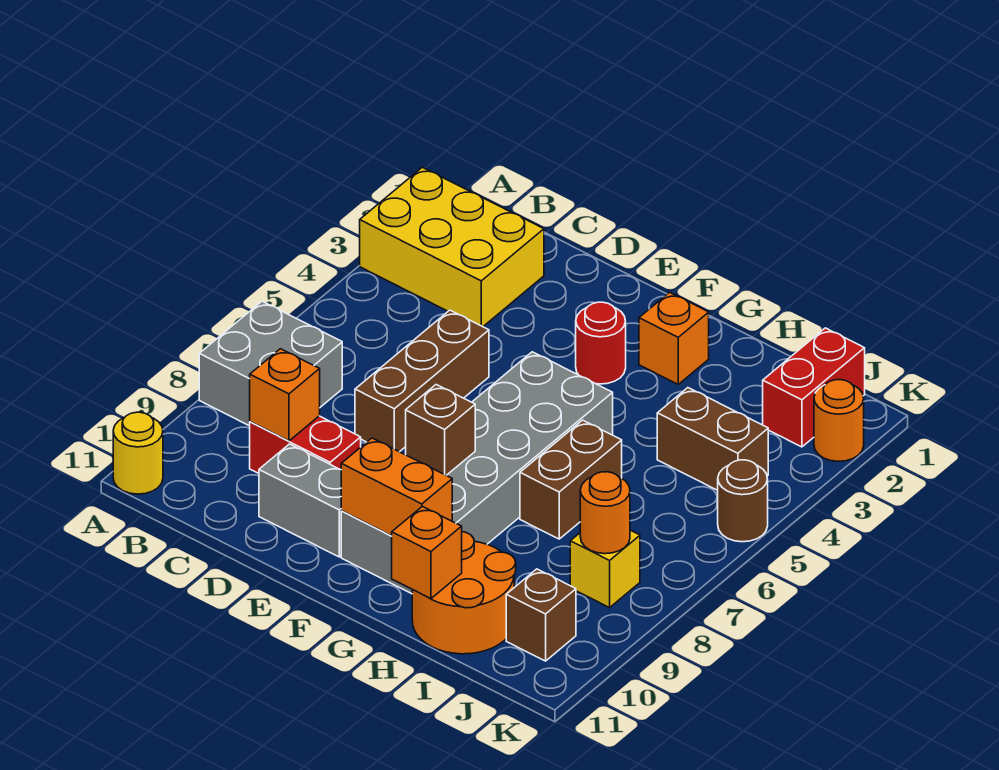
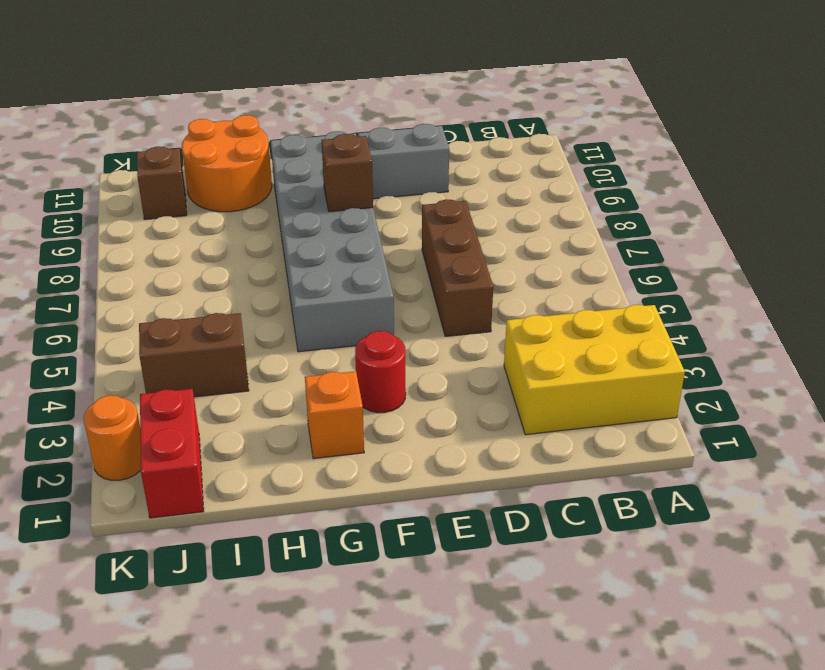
none -> grey 2x2 brick [199,301,342,426]
none -> yellow 1x1 round brick [113,412,163,494]
none -> red 1x2 brick [250,416,361,473]

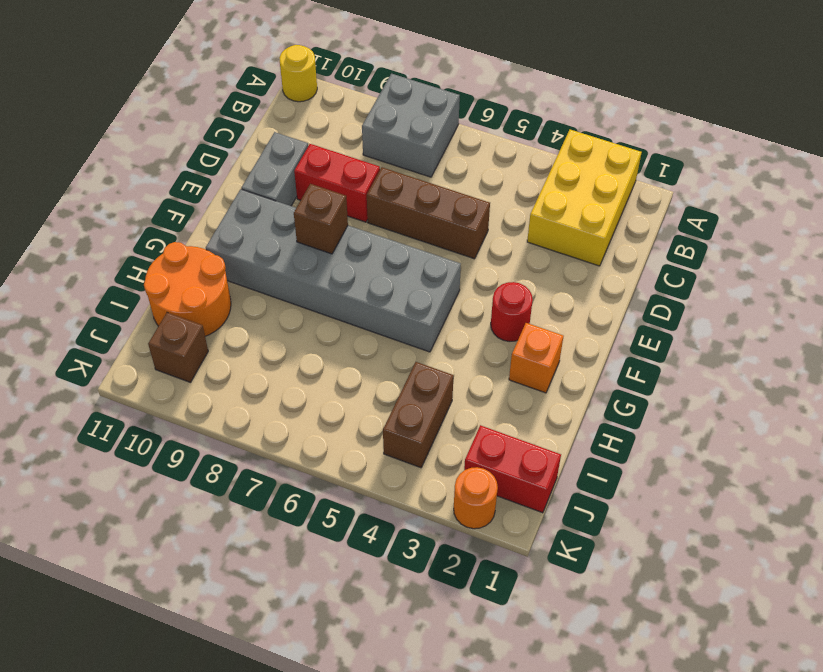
red 1x2 brick [294,144,380,222] -> red 1x2 brick turned to [250,416,361,473]
none -> brown 1x2 brick [520,420,622,539]
none -> yellow 1x1 brick [570,530,640,608]
none -> brown 1x1 round brick [718,460,768,542]

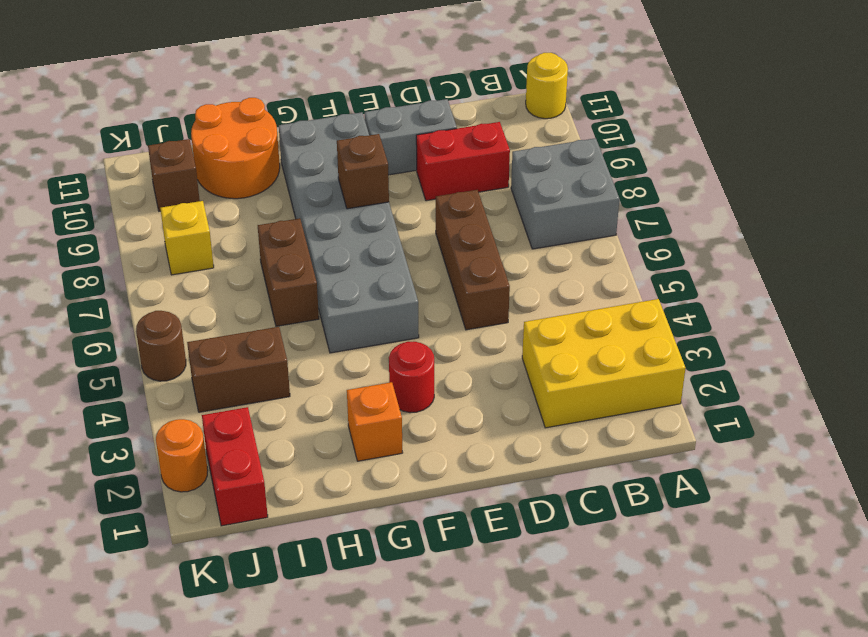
none -> orange 1x1 brick [250,349,320,441]
none -> orange 1x2 brick [341,438,452,536]
none -> orange 1x1 brick [392,506,462,599]

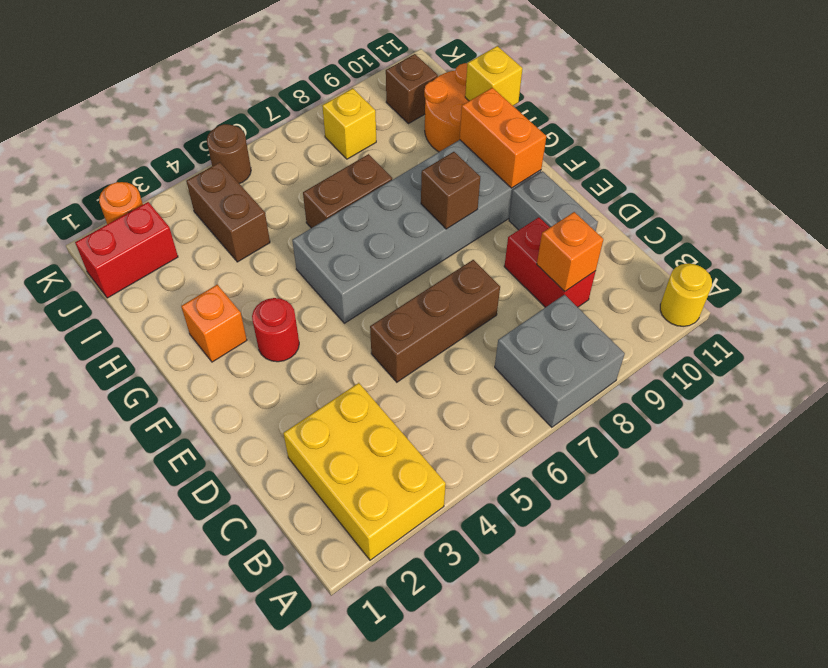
yellow 1x1 brick [465,46,523,106] -> orange 1x1 brick [392,506,462,599]
none -> orange 1x1 round brick [580,472,630,554]

